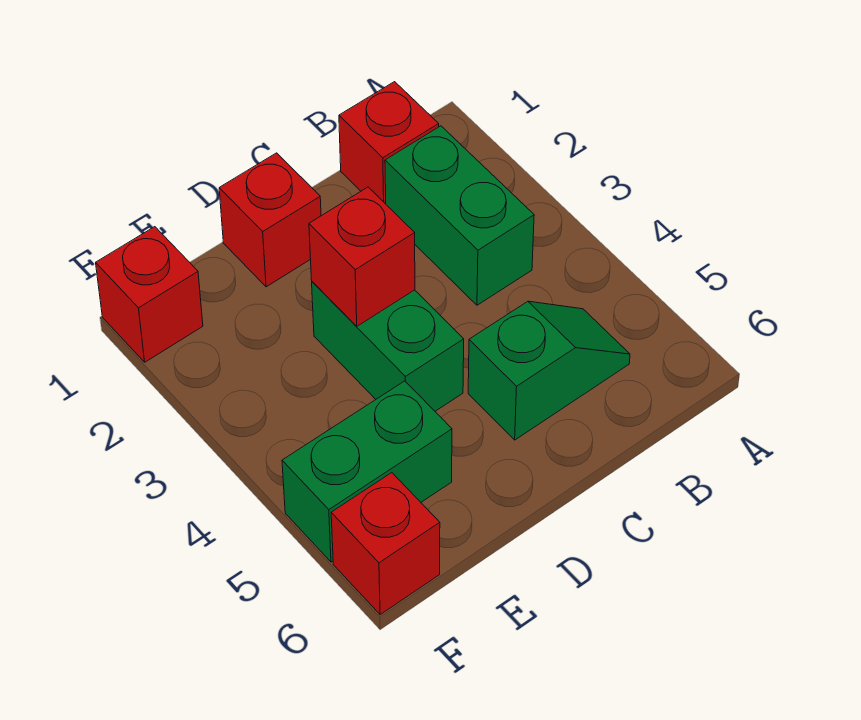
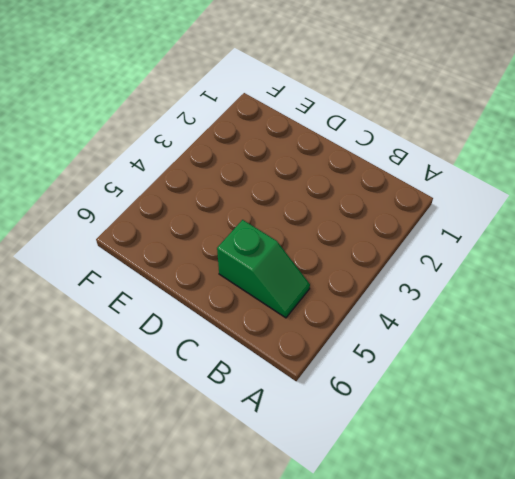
none -> red 1x1 brick [339,82,439,204]
none -> green 1x2 brick [385,126,534,305]

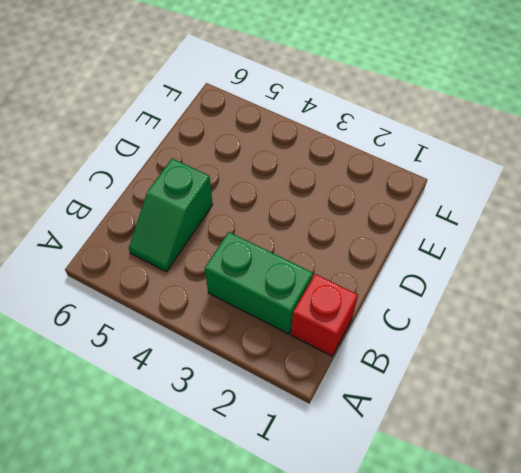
none -> red 1x1 brick [219,153,321,287]
none -> green 1x2 brick [312,282,464,411]

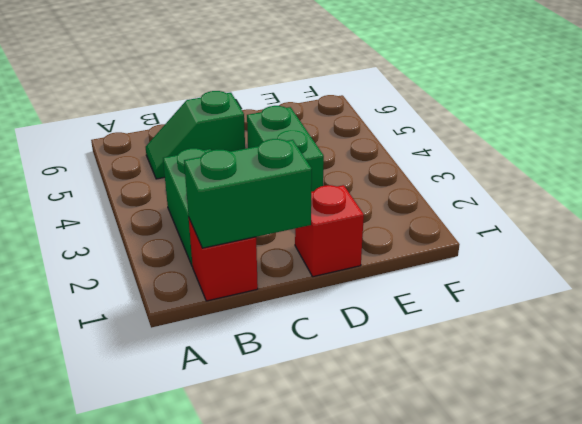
green 1x2 brick [184,139,312,248] -> green 1x2 brick moved to [282,381,452,562]
none -> red 1x1 brick [96,227,203,362]
none -> red 1x1 brick [331,473,440,615]

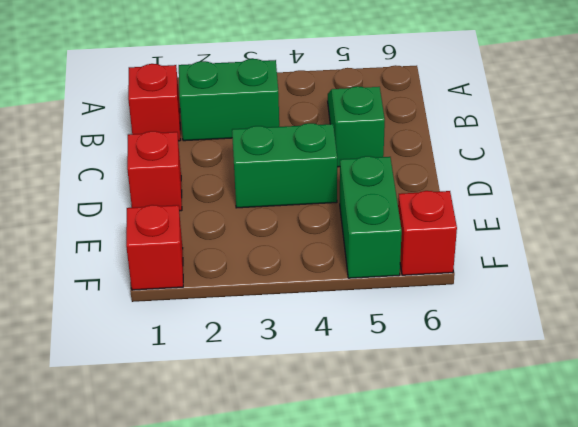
none -> red 1x1 brick [309,187,415,326]

